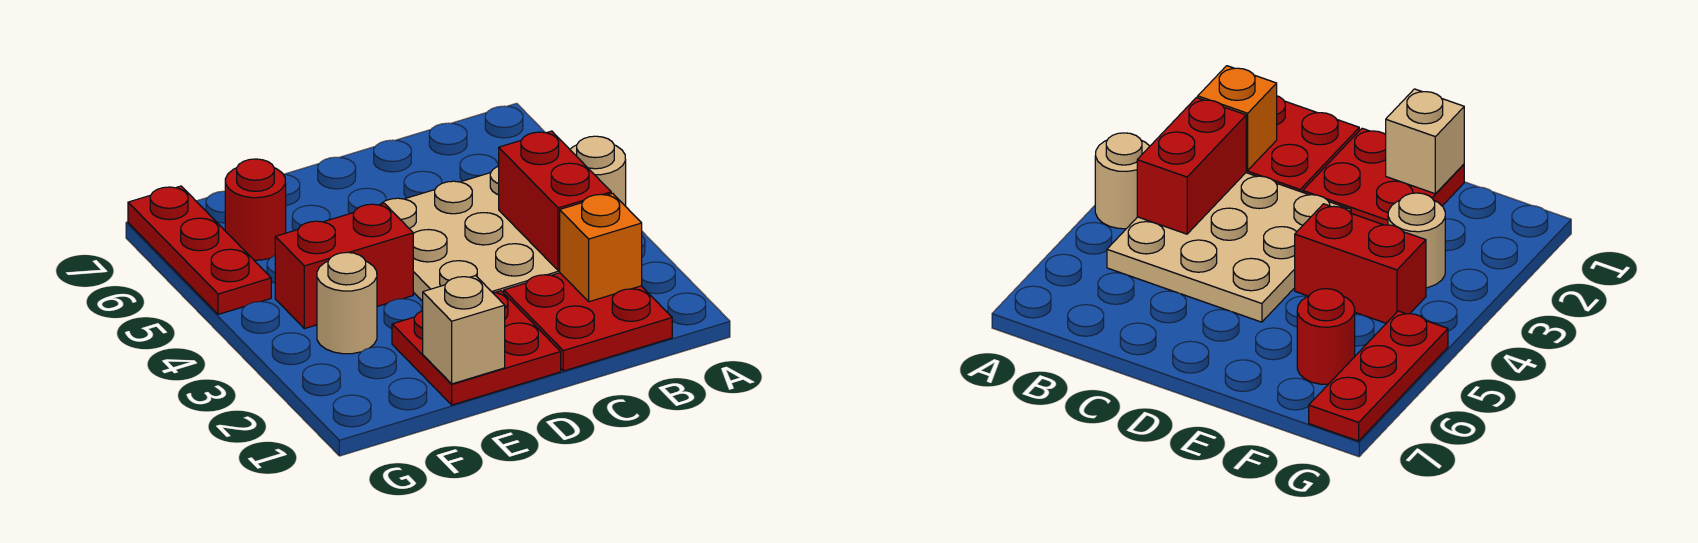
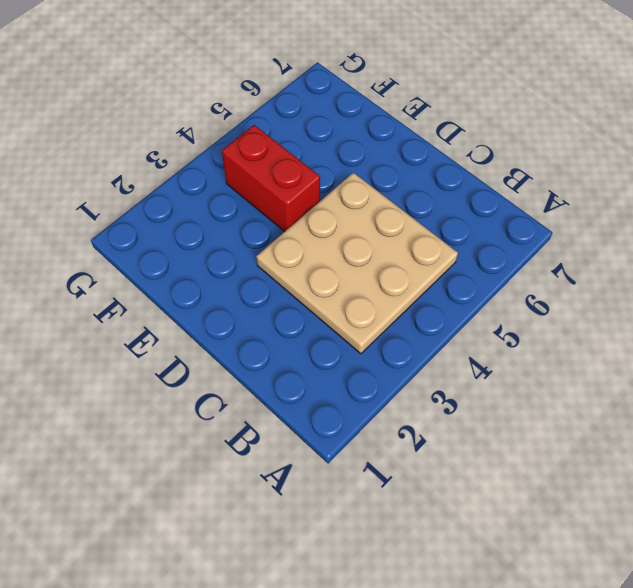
none -> tan 1x1 round brick [570,136,626,206]
none -> red 2x2 plate [504,273,672,371]

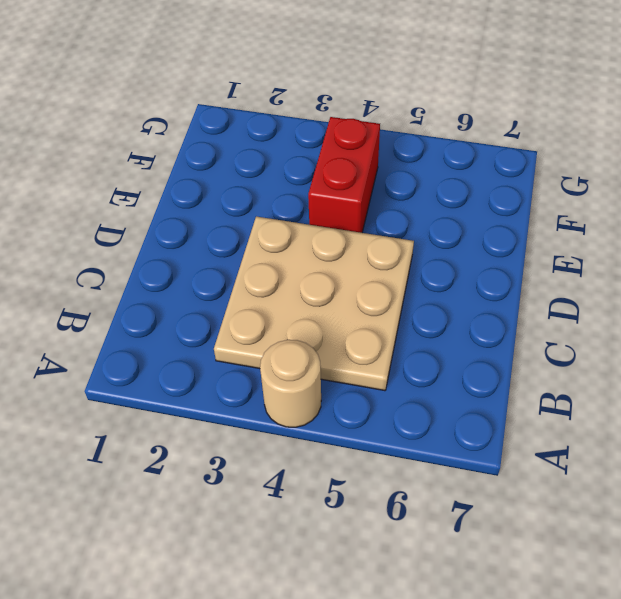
none -> red 2x2 plate [504,273,672,371]
none -> red 2x2 plate [392,291,561,405]

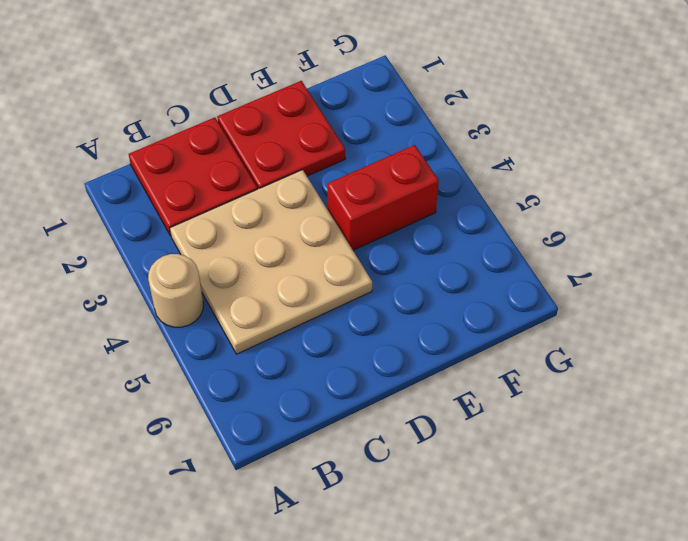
none -> tan 1x1 round brick [317,252,377,354]
none -> red 1x1 round brick [225,159,286,260]

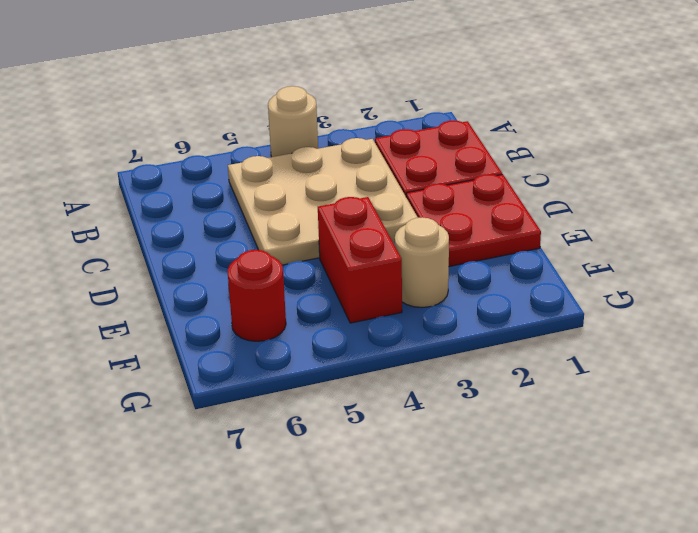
none -> red 1x3 plate [128,186,271,314]
none -> orange 1x1 brick [560,193,642,302]

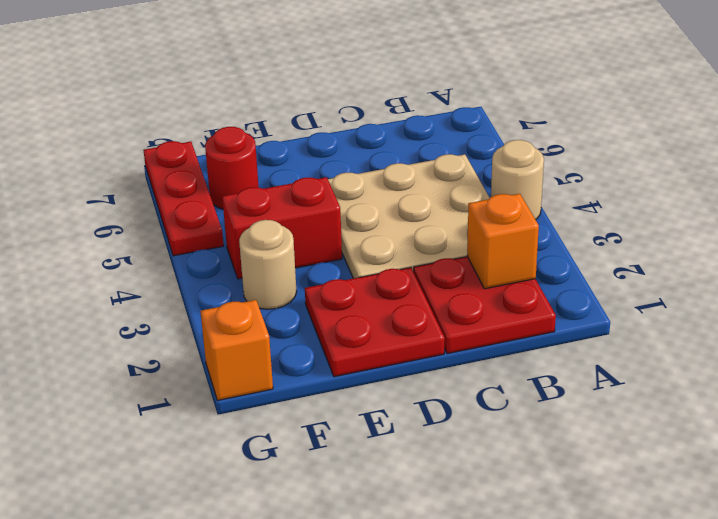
orange 1x1 brick [201,300,273,400] -> none
none -> red 1x2 brick [499,131,611,271]
none -> tan 1x1 brick [423,276,505,384]

